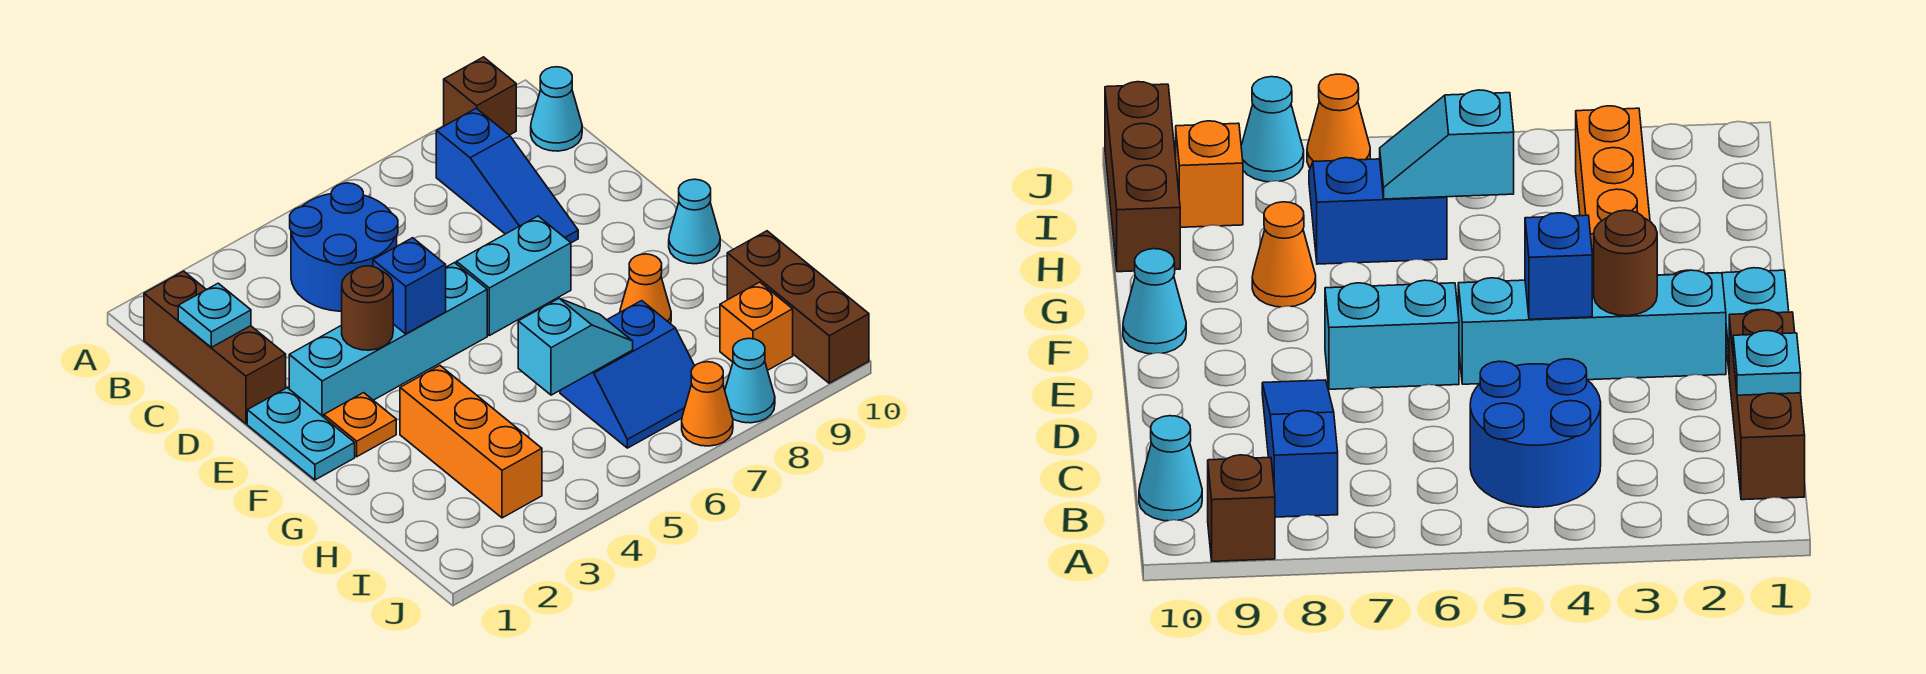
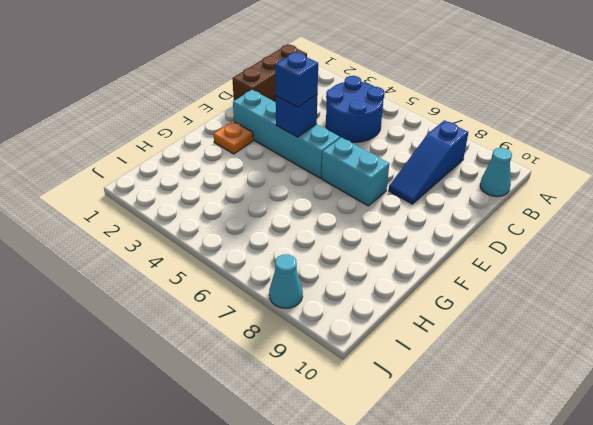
blue 1x1 brick [275,52,318,107] -> none
none -> brown 1x1 brick [444,57,516,135]
none -> cyan 1x2 plate [247,388,355,480]
none -> cyan 1x1 cone [669,179,720,264]

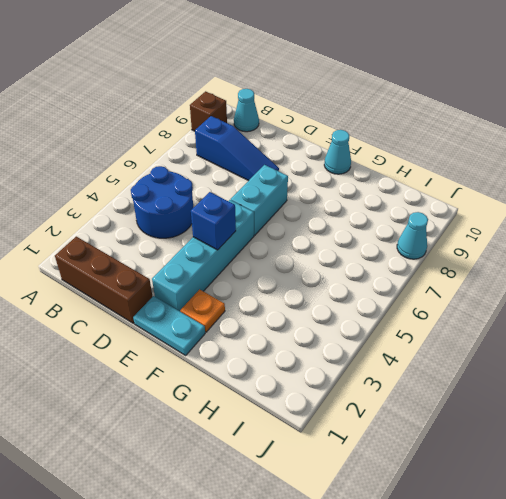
none -> orange 1x3 brick [400,366,542,518]
none -> orange 1x1 cone [620,254,671,324]
none -> blue 2x2 slope [560,301,695,448]

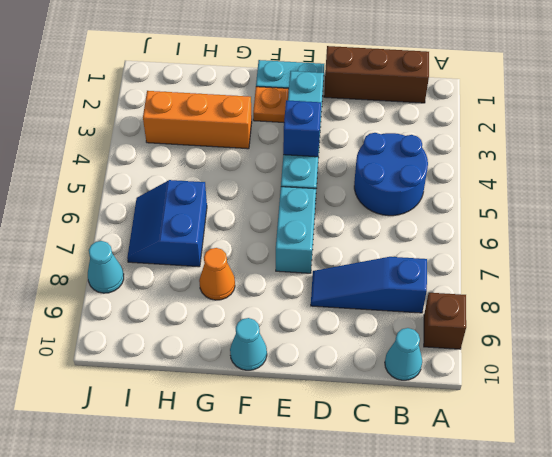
none -> brown 1x3 brick [727,231,869,383]
none -> orange 1x1 brick [720,282,793,370]
none -> orange 1x1 cone [682,362,733,446]

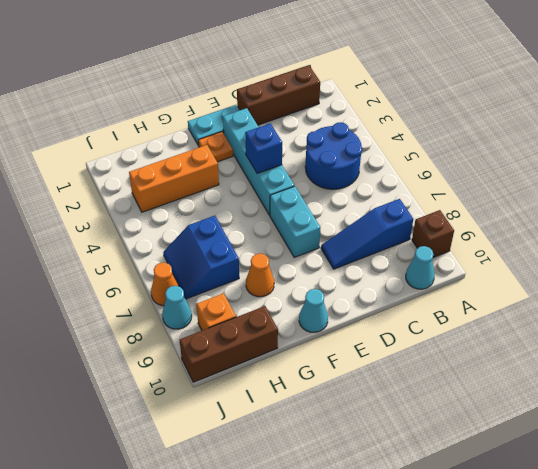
none -> cyan 1x1 plate [178,283,251,347]
none -> brown 1x1 round brick [342,266,393,350]
none -> cyan 1x2 slope [518,299,633,395]

